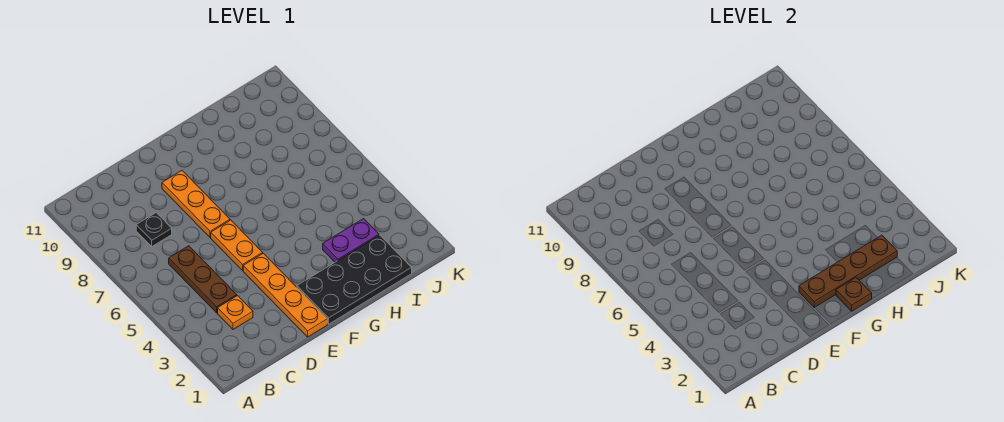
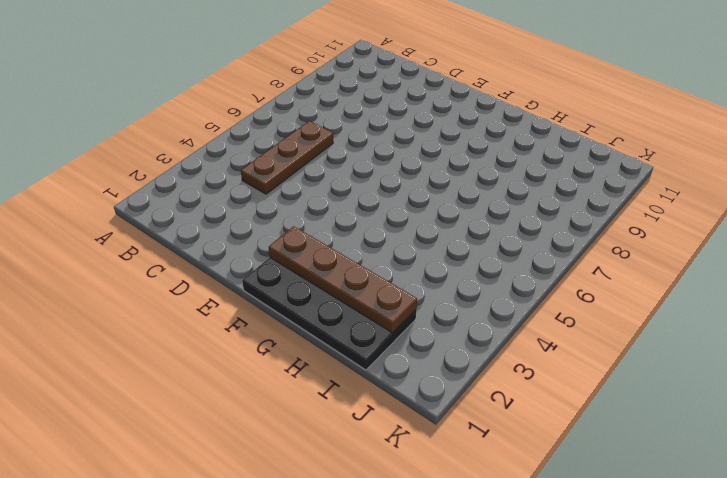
none -> orange 1x1 plate [218,296,253,329]
none -> black 1x1 plate [136,213,172,246]

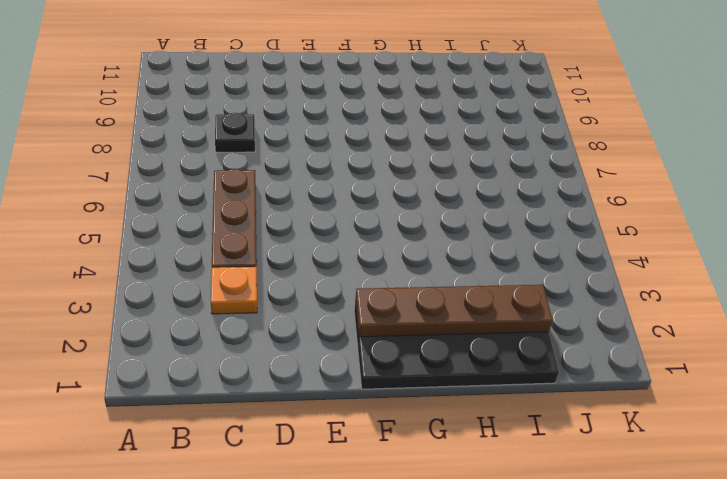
none -> orange 1x4 plate [243,253,328,337]
none -> orange 1x2 plate [211,220,263,270]

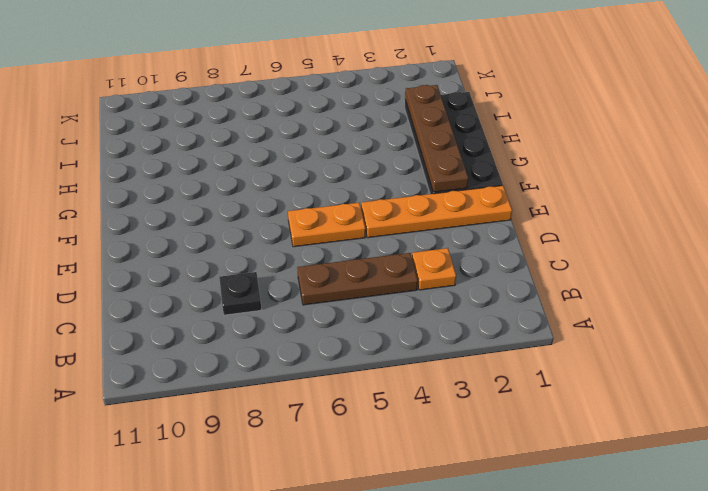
none -> orange 1x3 plate [162,171,230,237]
none -> purple 1x2 plate [323,219,379,262]

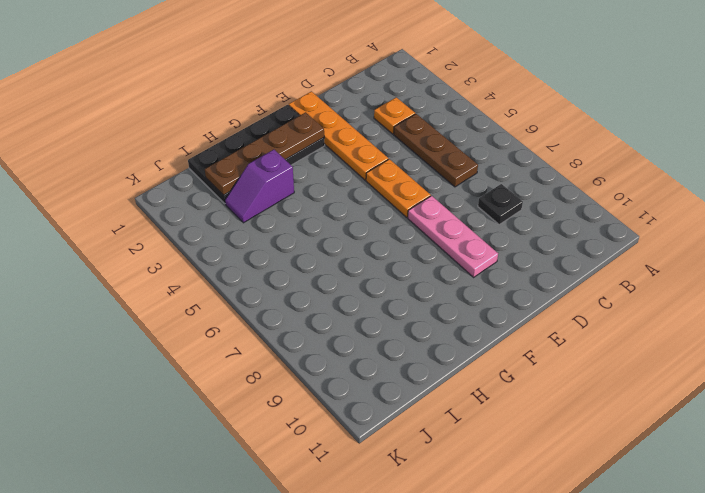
pink 1x3 plate [408,196,498,277] -> orange 1x3 plate [162,171,230,237]
purple 1x2 slope [225,150,294,223] -> purple 1x2 plate [323,219,379,262]
none -> brown 1x1 plate [836,278,872,311]

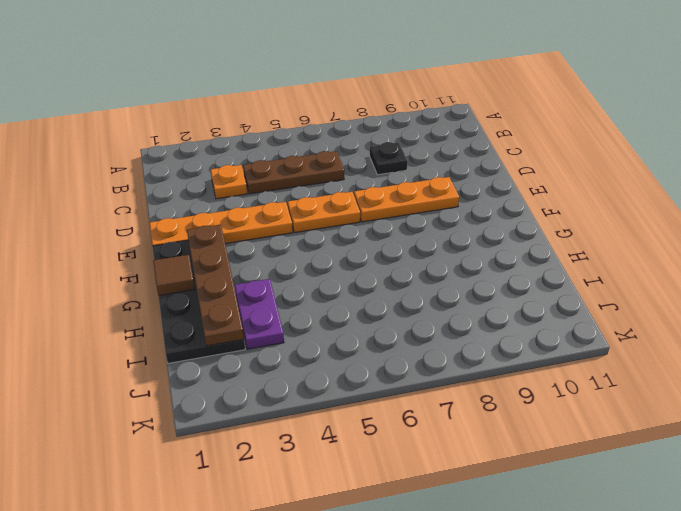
brown 1x1 tile [153,255,195,296] -> brown 1x1 plate [836,278,872,311]

